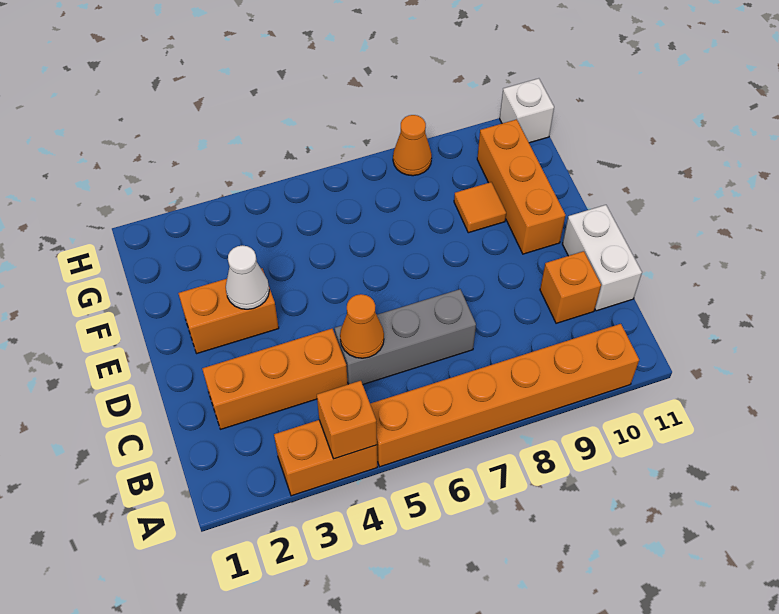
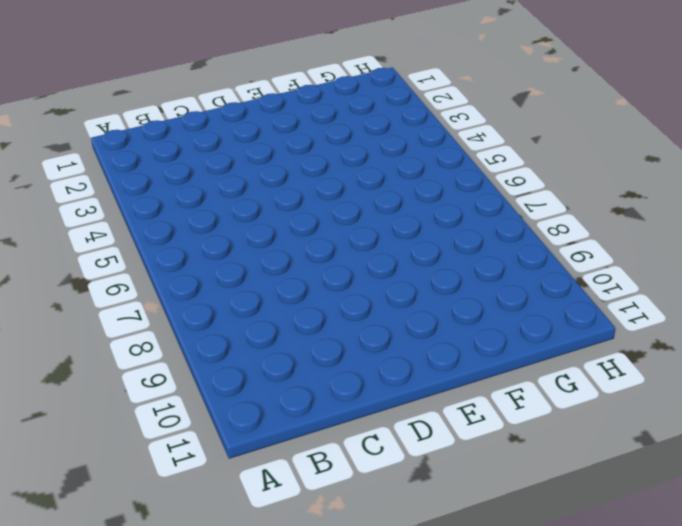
none -> orange 1x2 brick [274,420,377,496]
none -> orange 1x6 brick [370,324,639,467]
none -> orange 1x3 brick [202,329,348,429]

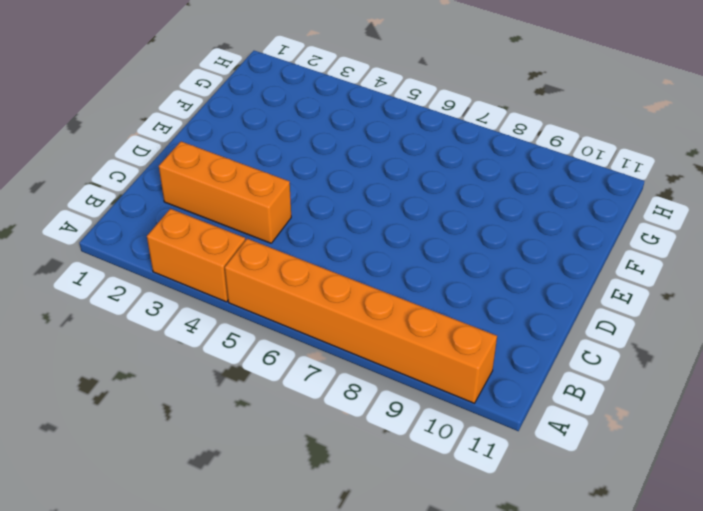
none -> grey 1x3 brick [335,289,476,384]
none -> orange 1x1 brick [540,251,601,323]
none -> white 1x2 brick [563,205,642,311]

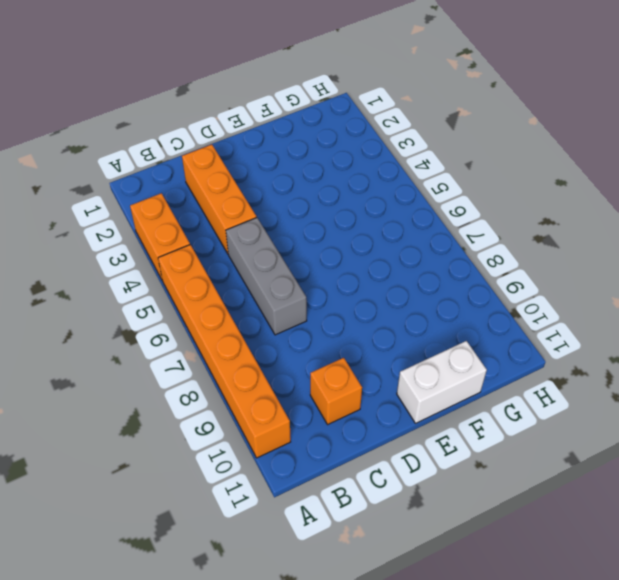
white 1x2 brick [397,341,487,423] -> white 1x2 brick moved to [563,205,642,311]
none -> orange 1x2 brick [178,268,279,353]
none -> orange 1x3 brick [477,119,566,254]
none -> orange 1x1 tile [454,182,506,233]

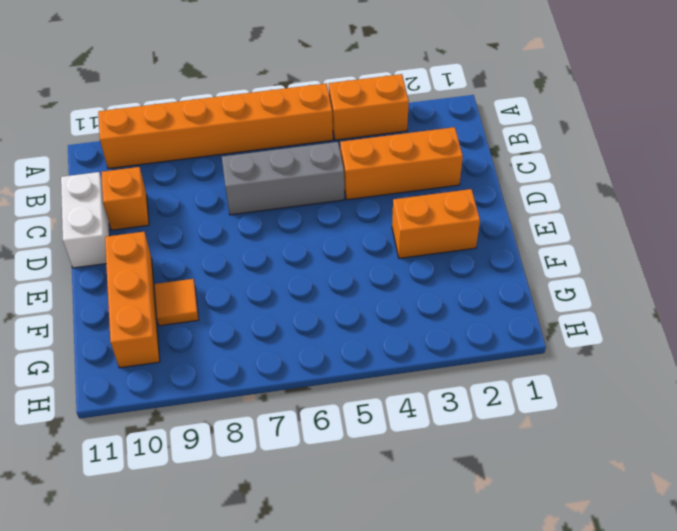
none -> orange 1x1 cone [393,115,432,176]
none -> white 1x1 brick [500,78,554,143]
none -> orange 1x1 brick [317,381,377,459]

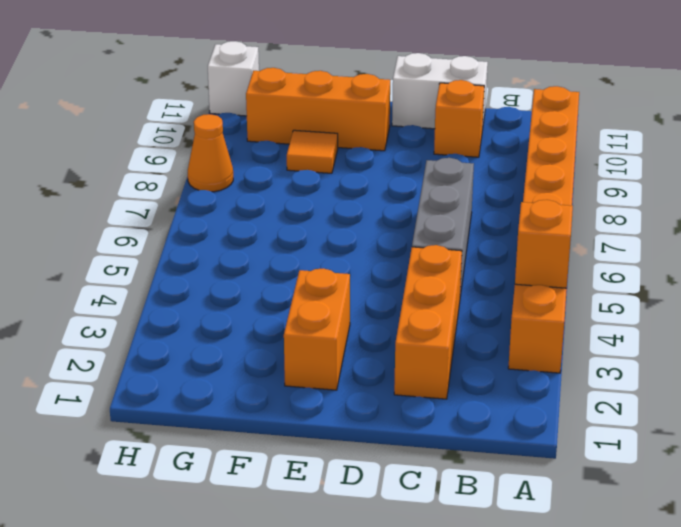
none -> orange 1x1 cone [340,294,384,358]
none -> white 1x1 cone [226,245,269,309]

